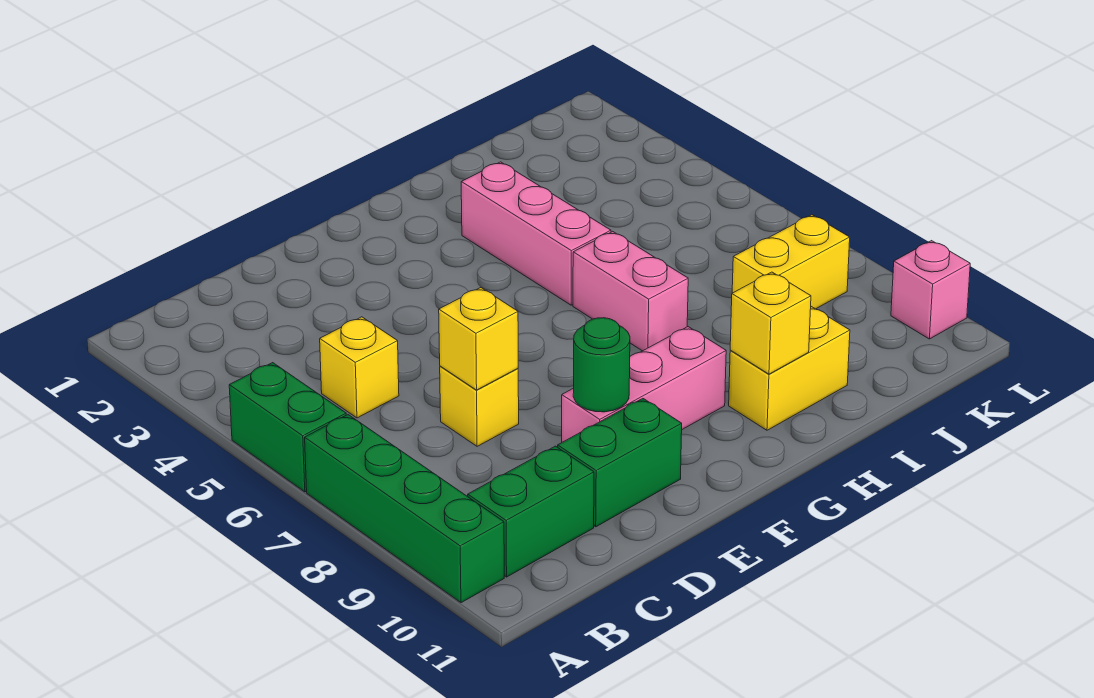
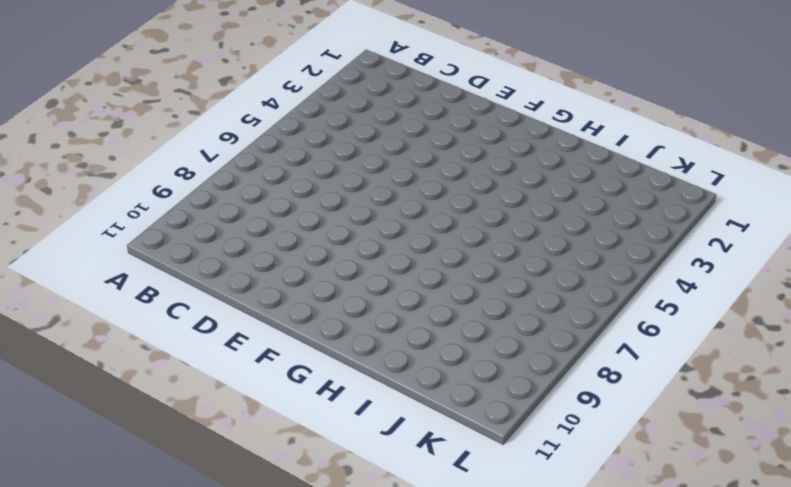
none -> green 1x2 brick [229,363,346,492]
none -> green 1x4 brick [305,415,504,603]
none -> green 1x2 brick [468,446,594,577]

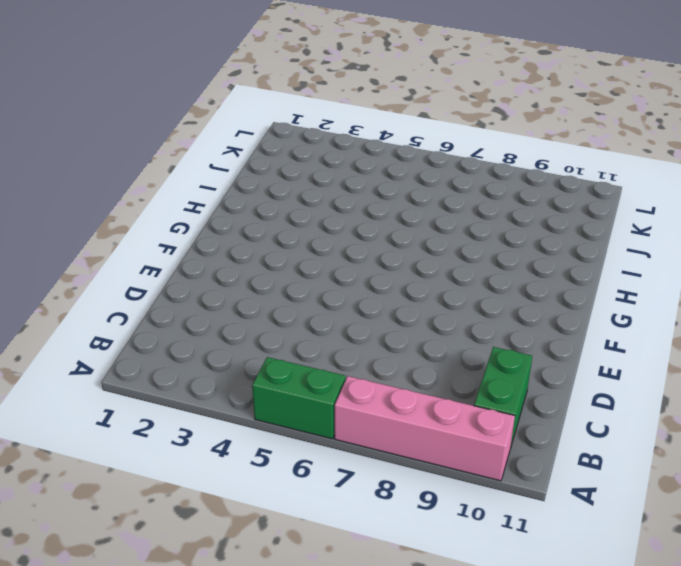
pink 1x4 brick [335,376,515,481] -> green 1x4 brick [305,415,504,603]
none -> yellow 1x1 brick [320,317,399,418]
none -> yellow 1x1 brick [440,366,519,446]
none -> green 1x2 brick [558,399,682,527]

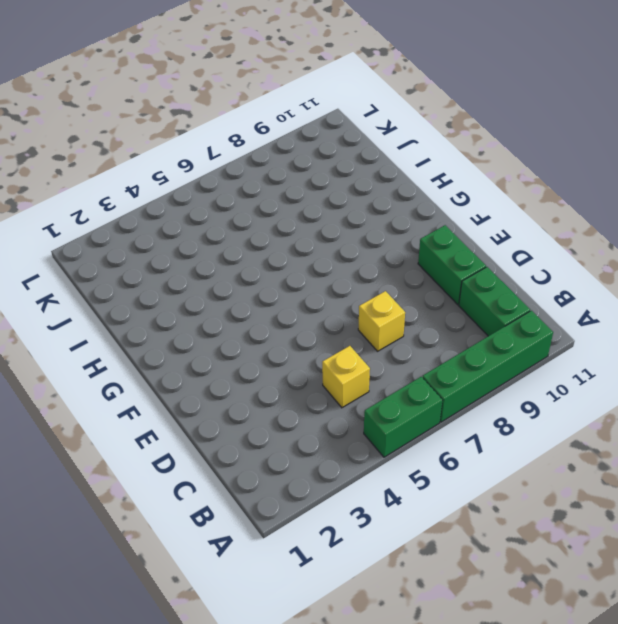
none -> pink 1x3 brick [562,327,726,442]
none -> pink 1x3 brick [461,162,611,305]
none -> pink 1x2 brick [573,231,688,351]

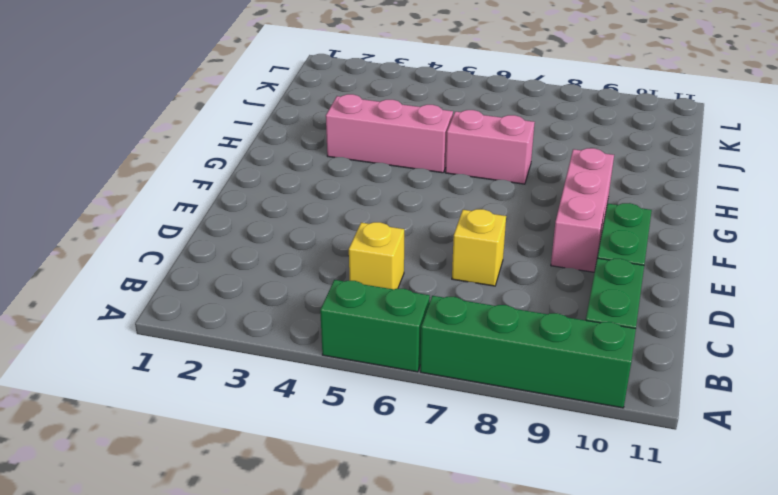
none -> yellow 1x2 brick [729,307,850,430]
none -> yellow 1x2 brick [732,215,850,309]
none -> pink 1x1 brick [891,241,970,339]

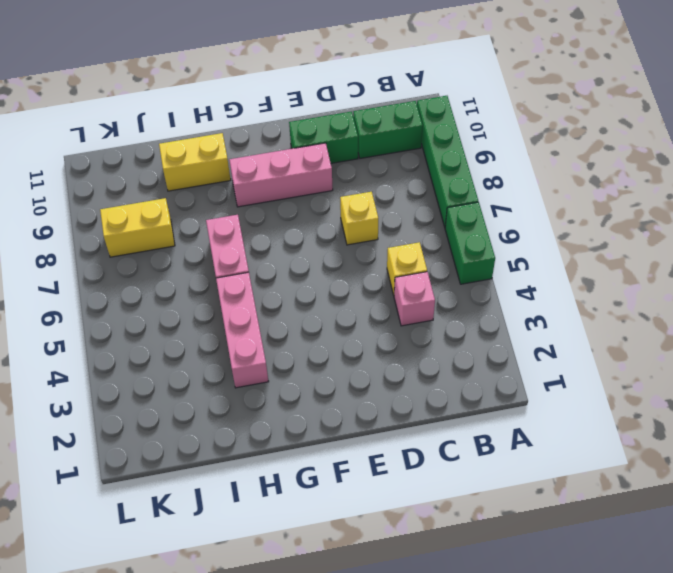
pink 1x1 brick [394,272,435,326] -> pink 1x1 brick moved to [891,241,970,339]
none -> yellow 1x1 brick [439,288,518,390]
none -> green 1x1 round brick [573,318,630,412]
none -> yellow 1x1 brick [730,272,811,374]

